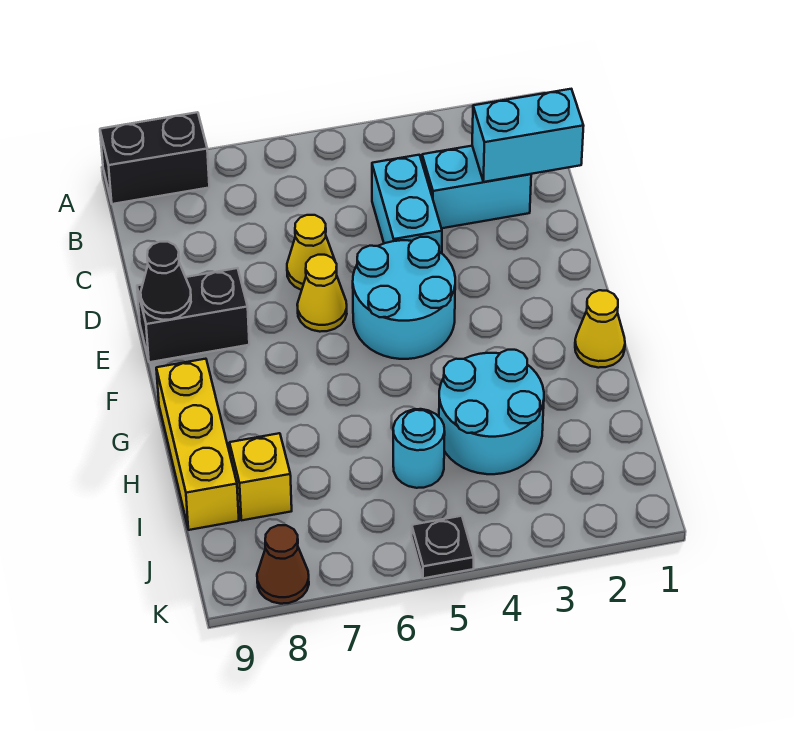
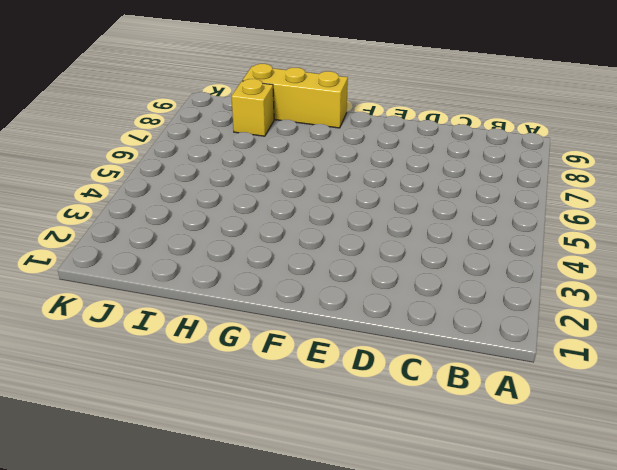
none -> black 1x2 brick [100,112,209,204]
none -> cyan 1x2 brick [422,146,531,228]
none -> cyan 1x2 brick [372,155,442,253]

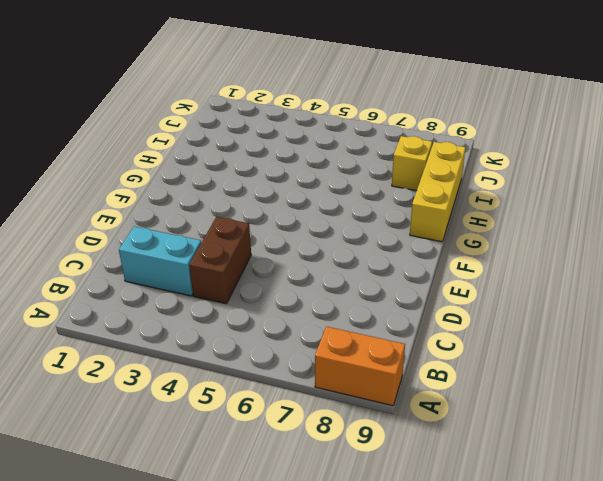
orange 1x2 brick [315,327,405,406] -> black 1x2 brick [100,112,209,204]
brown 1x2 brick [189,217,251,304] -> cyan 1x2 brick [372,155,442,253]
none -> yellow 1x1 cone [287,215,335,290]
none -> cyan 2x2 round brick [353,237,455,359]
none -> yellow 1x1 cone [297,255,347,332]

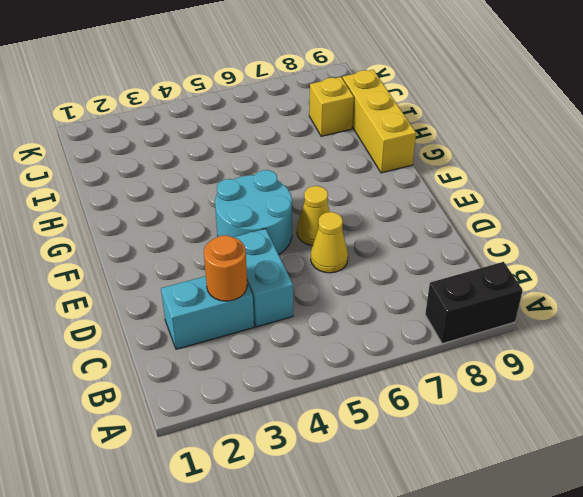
orange 1x1 round brick [204,235,247,301] -> none
none -> black 1x2 brick [137,268,249,362]
none -> yellow 1x1 cone [575,290,625,368]
none -> cyan 2x2 round brick [439,350,544,474]

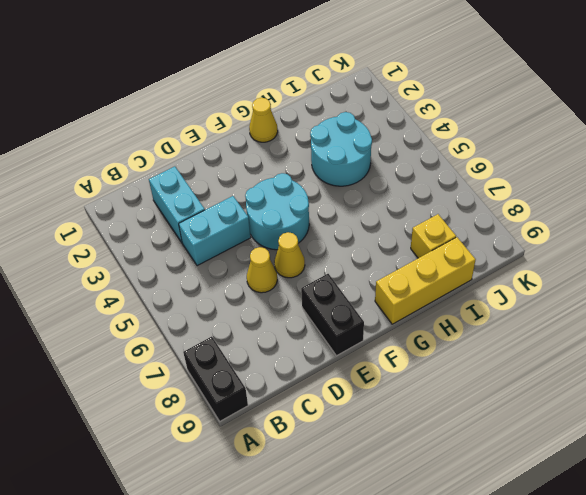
none -> cyan 1x1 round brick [393,409,445,488]
none -> black 1x1 plate [412,516,474,578]
none -> brown 1x1 cone [257,525,309,604]

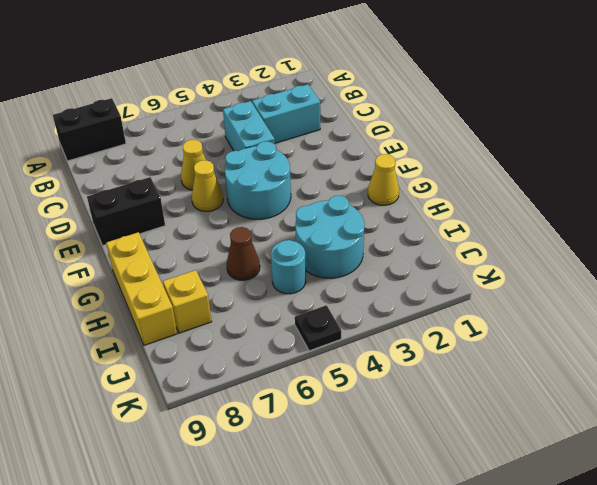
brown 1x1 cone [227,227,260,280] -> brown 1x1 cone moved to [257,525,309,604]
none -> cyan 1x2 brick [472,89,584,182]
none -> black 1x1 cone [141,242,191,320]

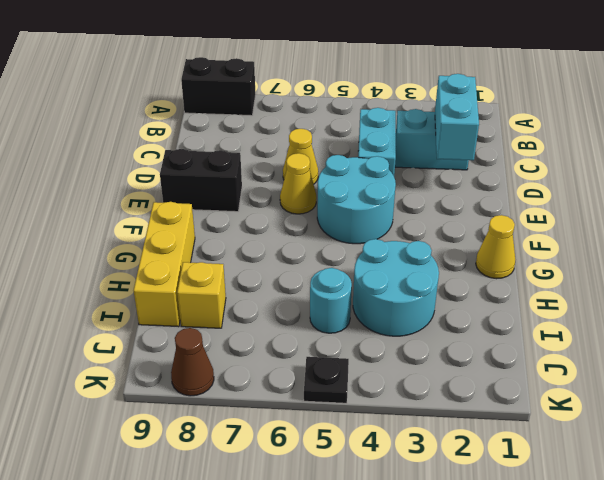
cyan 1x2 brick [435,74,479,160] -> cyan 1x2 brick turned to [472,89,584,182]
none -> black 1x1 cone [141,242,191,320]

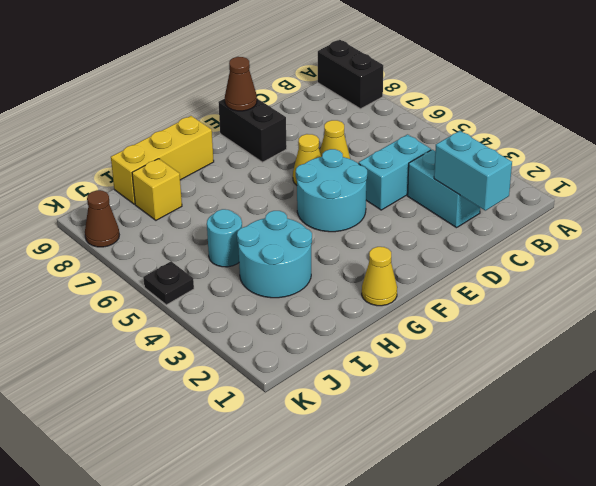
brown 1x1 cone [225,57,257,111] -> black 1x1 cone [141,242,191,320]

